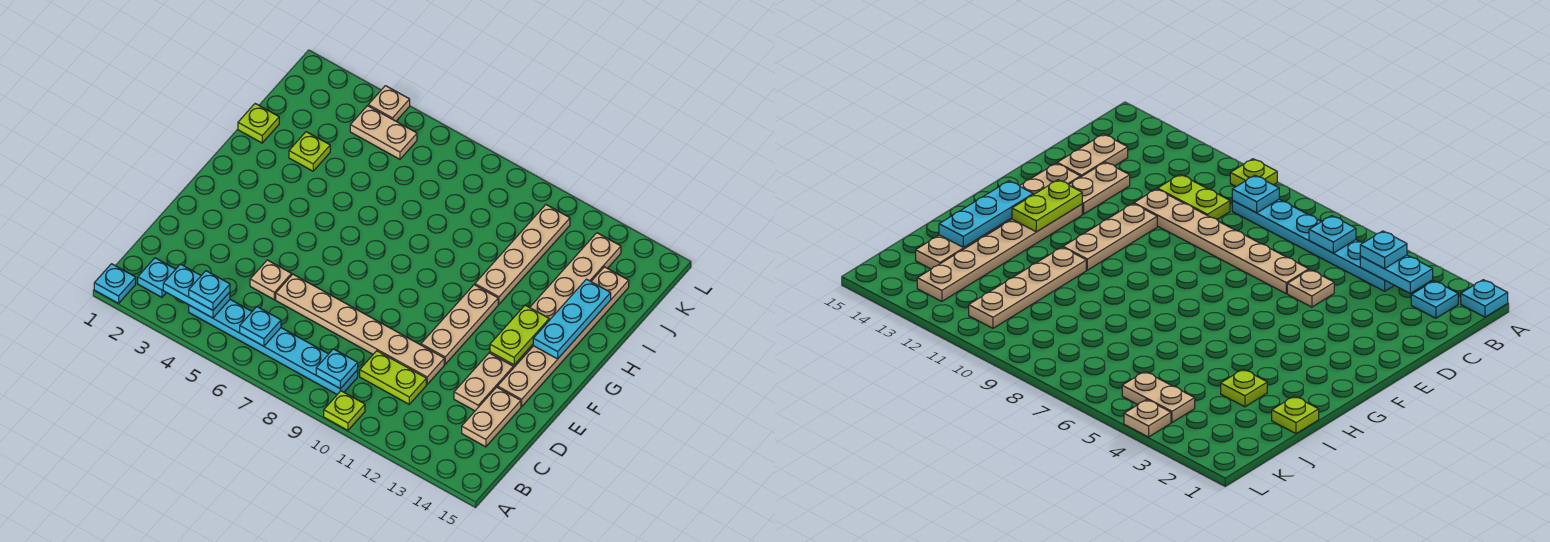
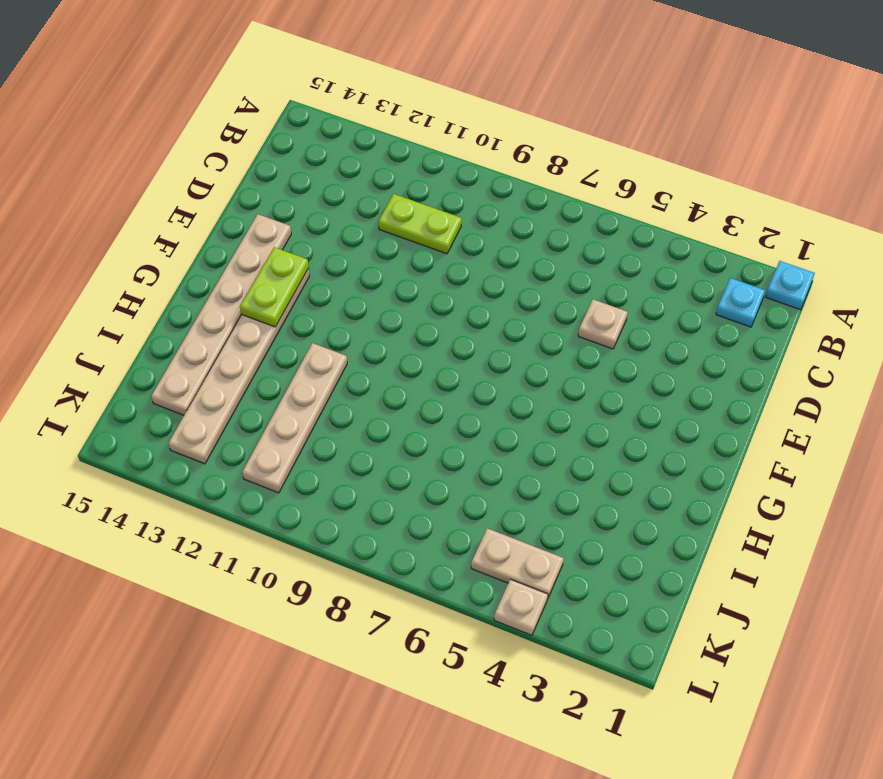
none -> lime 1x1 plate [324,391,365,430]
none -> cyan 1x6 plate [189,300,358,394]
none -> tan 1x2 plate [462,387,521,447]

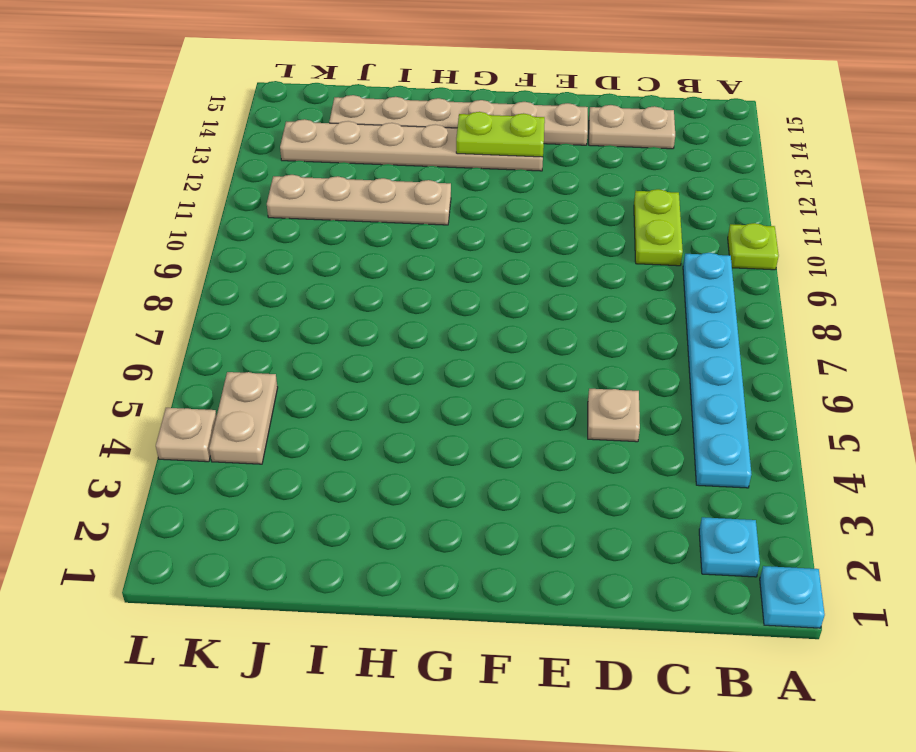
none -> tan 1x6 plate [276,274,444,384]
none -> tan 1x2 plate [454,353,513,411]
none -> tan 1x3 plate [421,285,498,364]

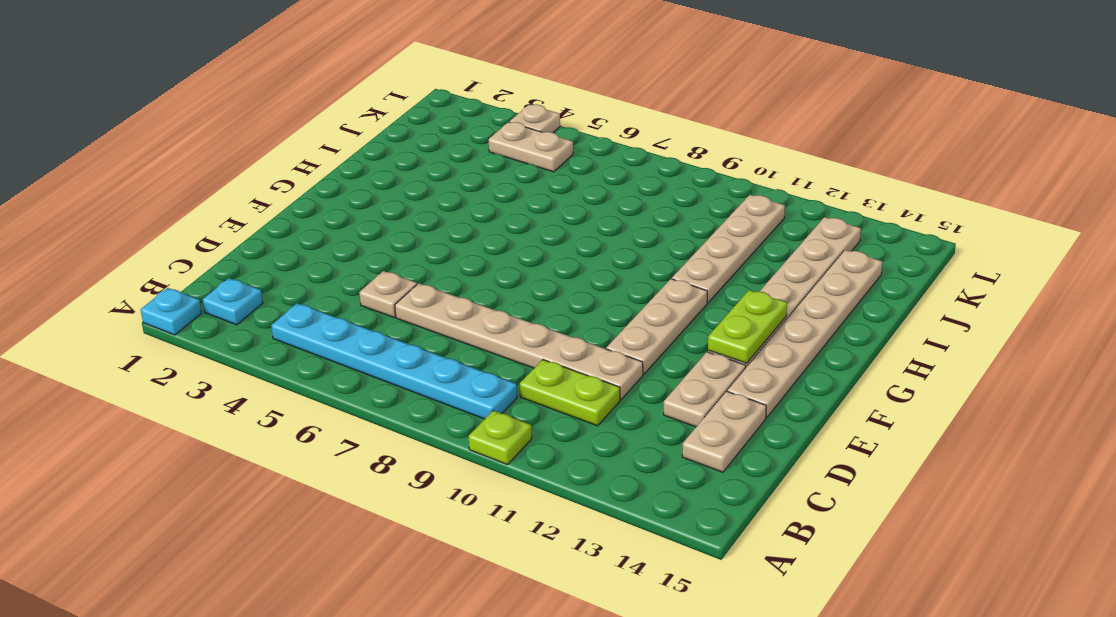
none -> lime 1x1 plate [238,104,279,143]
none -> lime 1x1 plate [289,132,330,171]
none -> cyan 1x2 plate [163,264,230,318]

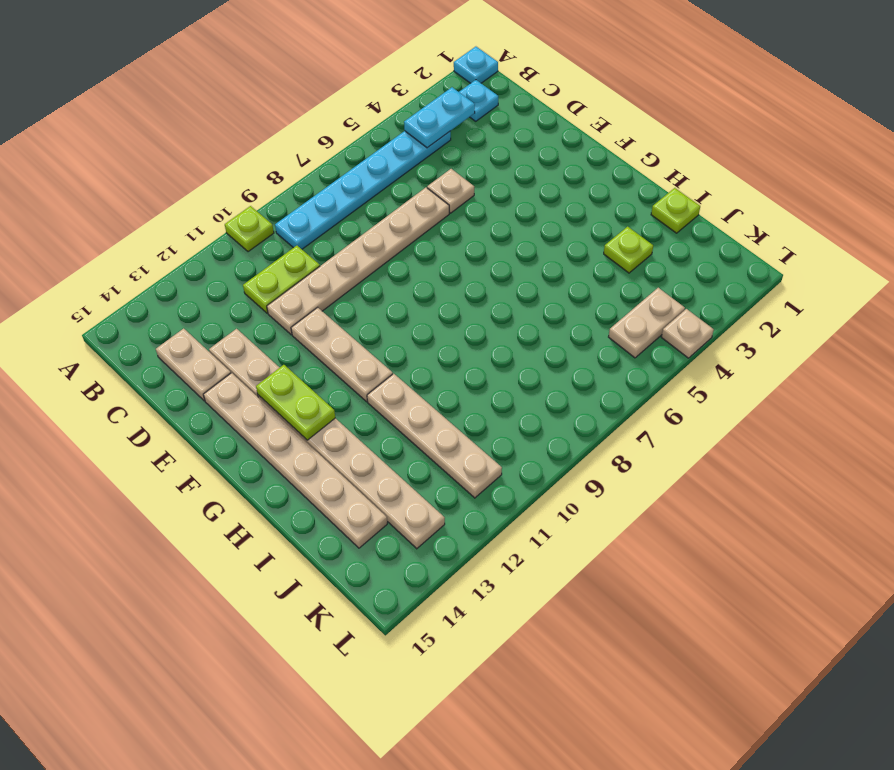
none -> cyan 1x1 plate [240,307,281,346]
none -> cyan 1x1 plate [316,349,358,389]
none -> cyan 1x3 plate [533,279,611,359]

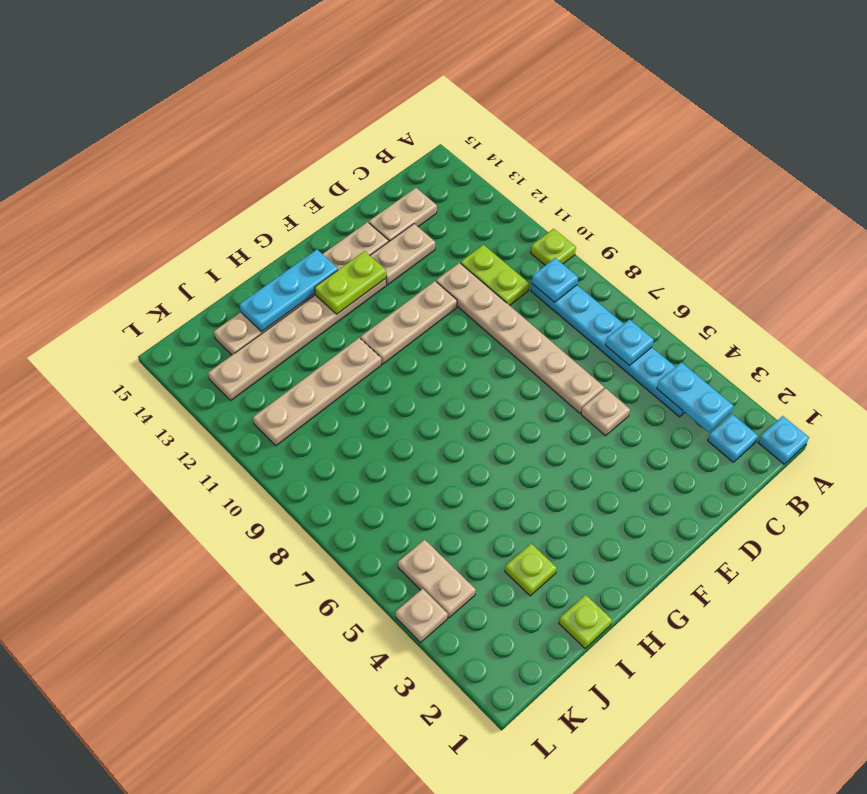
none -> cyan 1x1 plate [189,271,230,310]

